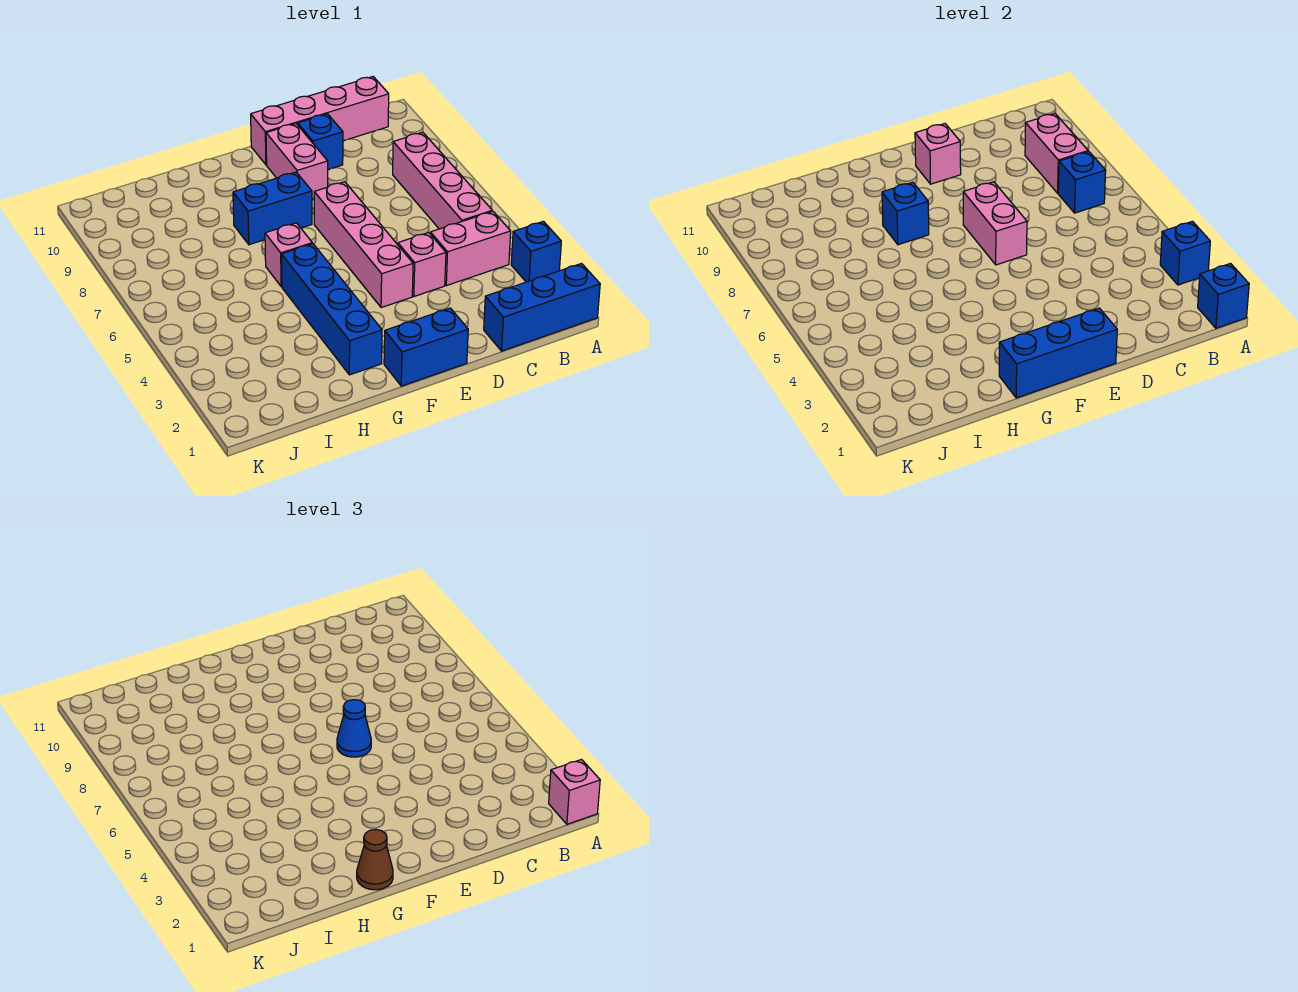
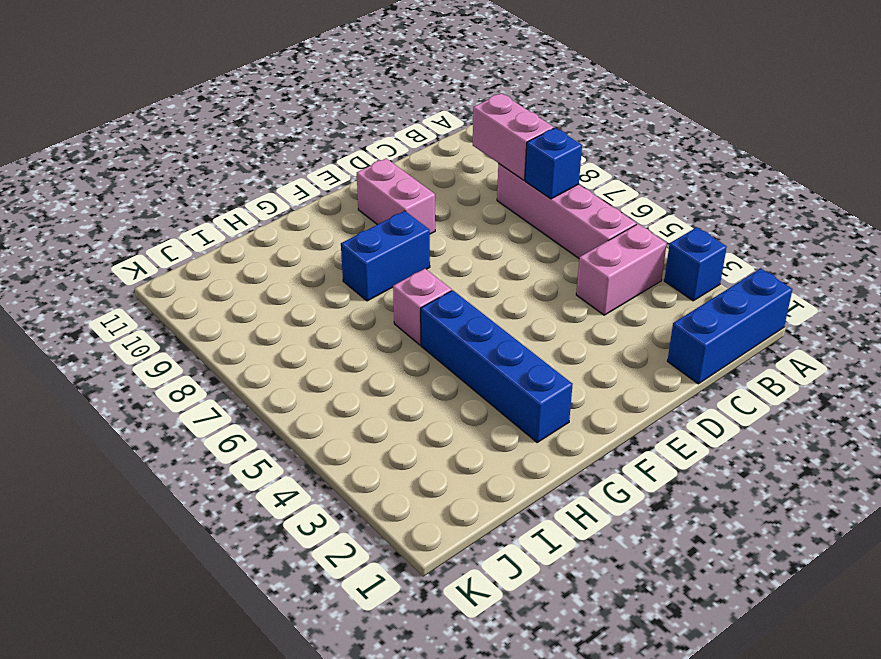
none -> pink 1x4 brick [251,77,389,165]
none -> pink 1x1 brick [398,233,446,296]
none -> blue 1x1 brick [298,114,343,169]

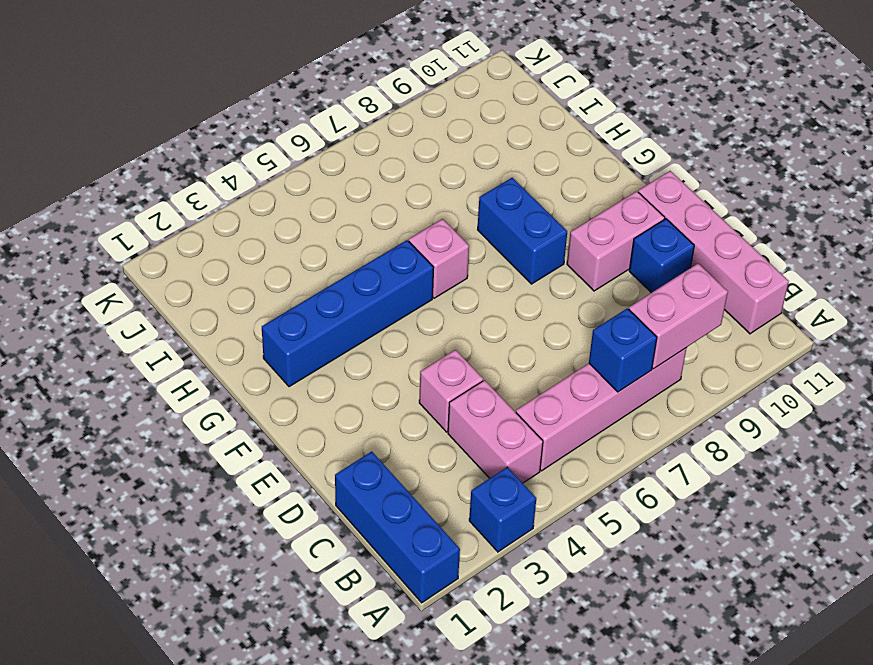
none -> blue 1x2 brick [384,308,468,386]
none -> pink 1x4 brick [314,182,413,308]
none -> blue 1x1 brick [1198,264,1249,328]

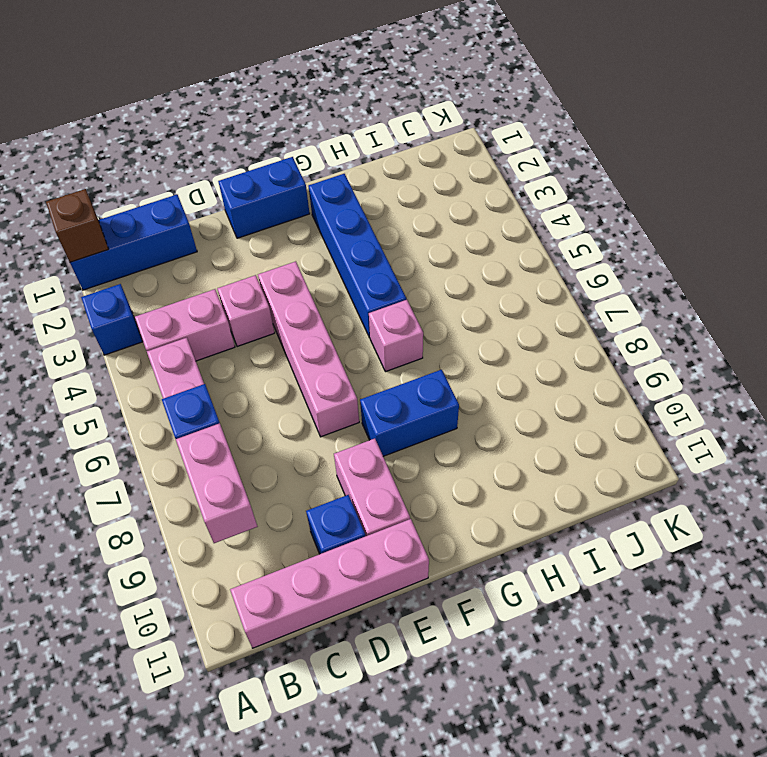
brown 1x1 brick [46,189,108,262] -> blue 1x1 brick [1198,264,1249,328]
none -> blue 1x1 brick [1160,221,1210,285]
none -> blue 1x3 brick [999,308,1117,398]
none -> pink 1x2 brick [963,182,1027,265]

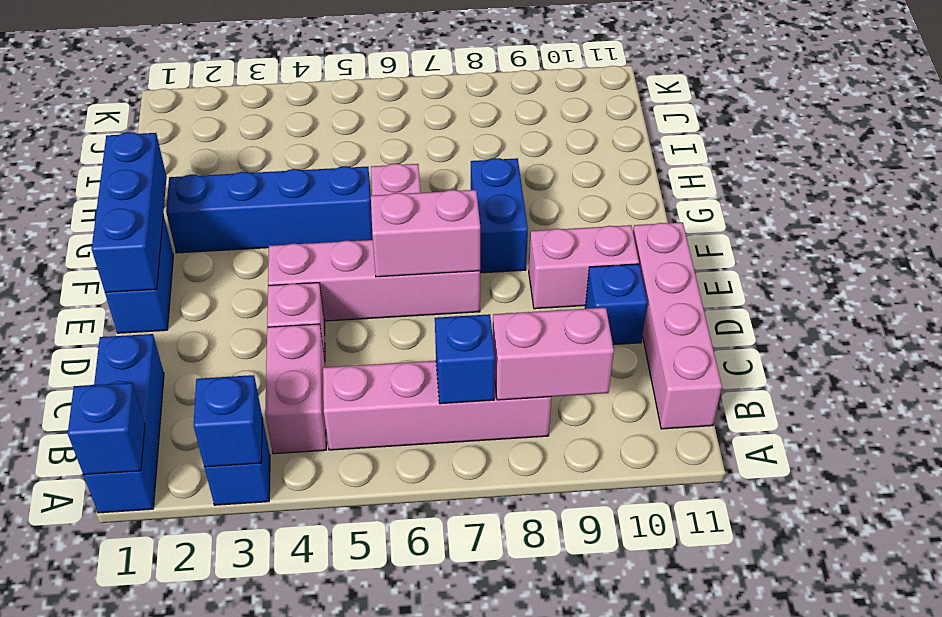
none -> pink 1x1 brick [915,124,961,184]
none -> blue 1x1 brick [882,182,929,245]
none -> pink 1x1 brick [549,760,600,824]

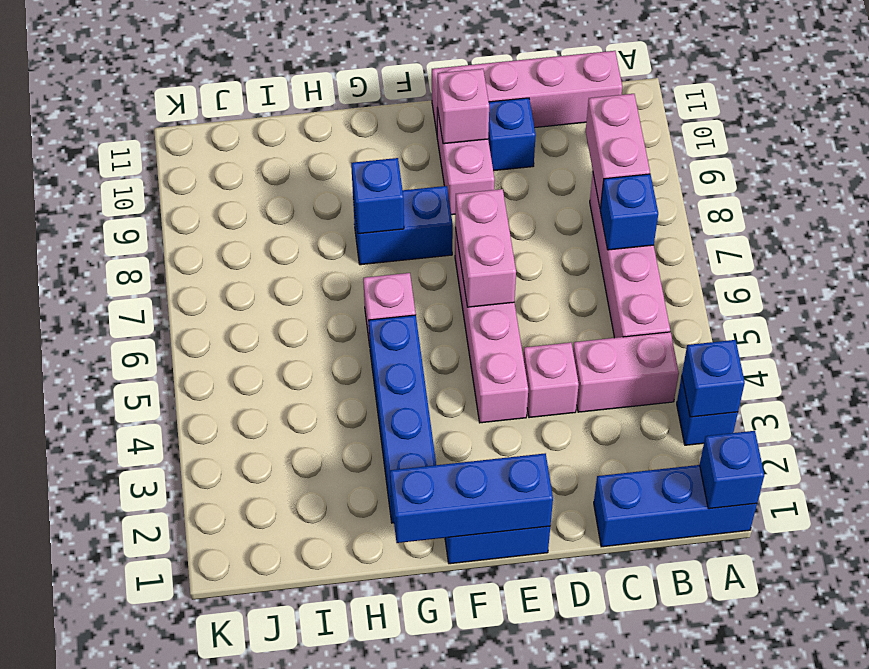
none -> pink 1x1 brick [549,760,600,824]
none -> blue 1x1 cone [337,700,371,757]
none -> brown 1x1 cone [357,830,393,890]

